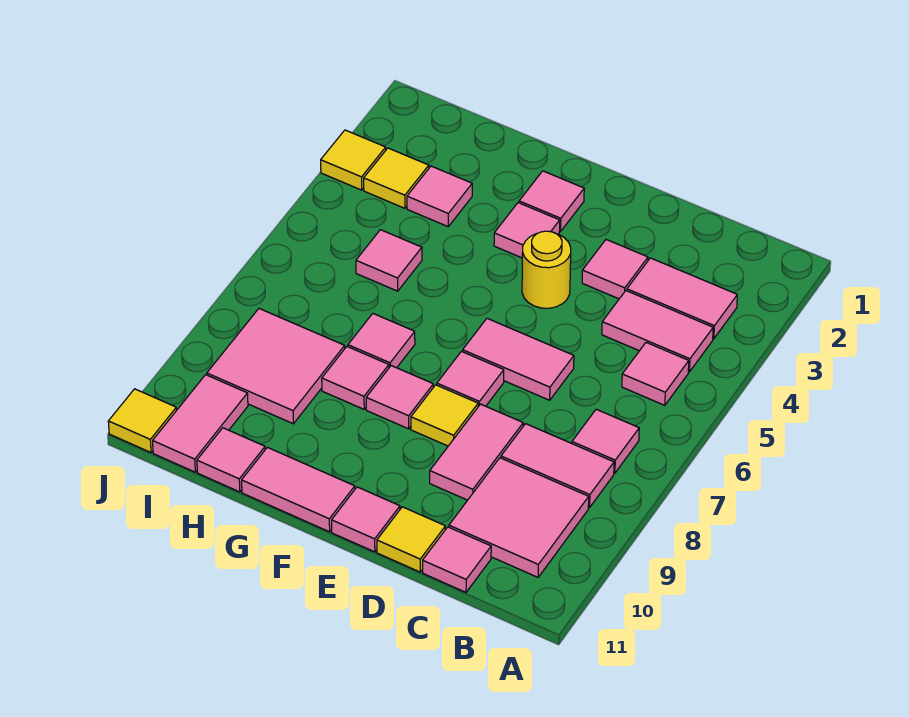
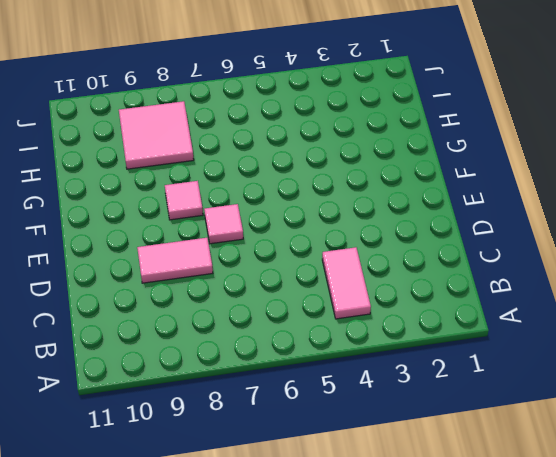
none -> pink 1x2 tile [627,258,737,339]
none -> pink 1x1 tile [622,343,689,405]
none -> pink 1x1 tile [572,409,639,473]

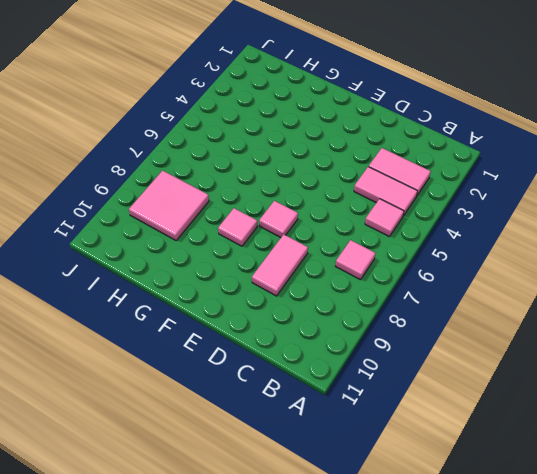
none -> pink 1x2 tile [501,424,614,508]
none -> pink 2x2 tile [449,458,589,577]
none -> pink 1x1 tile [423,527,491,592]

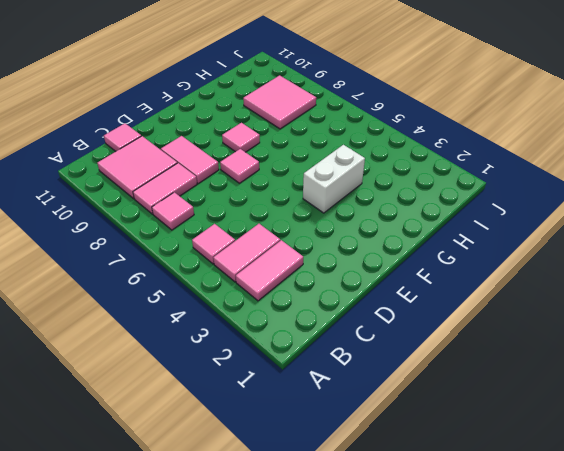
white 1x2 brick [303,145,365,213] -> none
none -> pink 1x1 tile [582,240,648,299]
none -> pink 1x2 tile [463,319,574,400]
none -> yellow 1x1 tile [377,507,445,572]

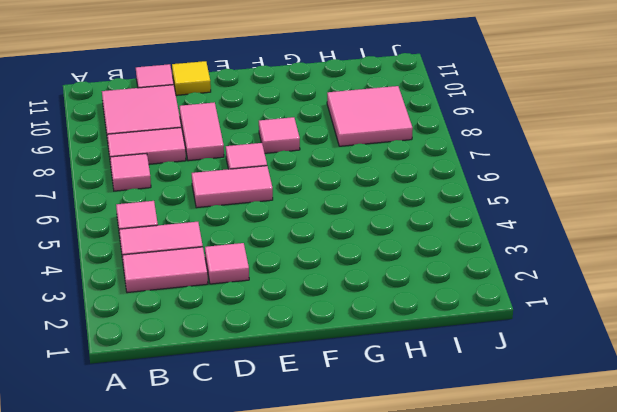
none -> yellow 1x1 round brick [522,231,571,308]
none -> yellow 1x1 tile [411,385,478,446]
none -> pink 1x1 tile [332,487,400,552]

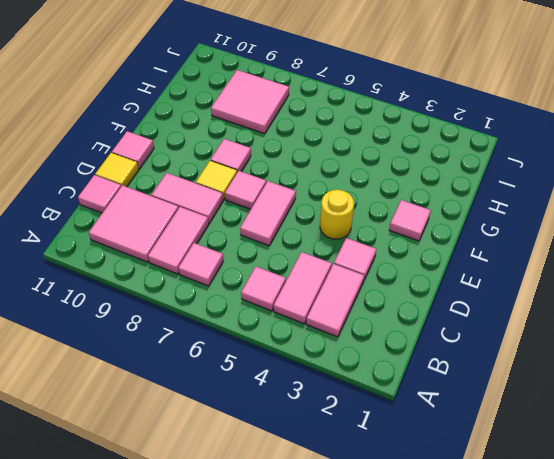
none -> pink 1x1 tile [494,203,560,258]
none -> pink 1x2 tile [242,447,355,532]
none -> pink 1x1 tile [348,314,415,368]

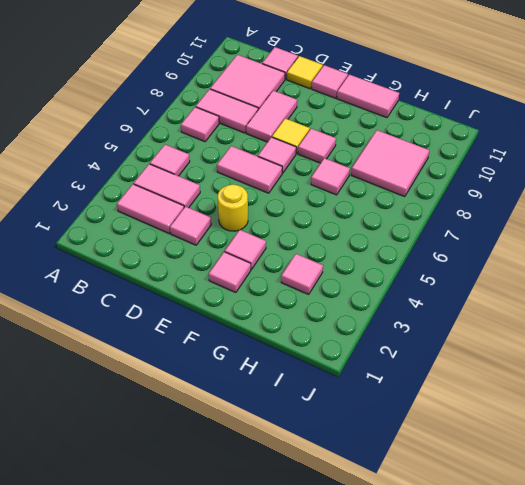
none -> pink 1x1 tile [322,347,389,409]
none -> pink 1x1 tile [356,230,422,291]
none -> pink 1x1 tile [197,428,265,492]

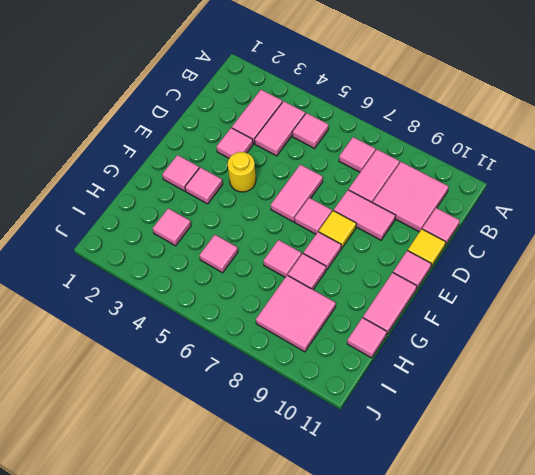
none -> yellow 1x1 tile [364,148,429,208]
none -> pink 1x2 tile [153,375,248,472]
none -> yellow 1x1 tile [321,130,386,190]

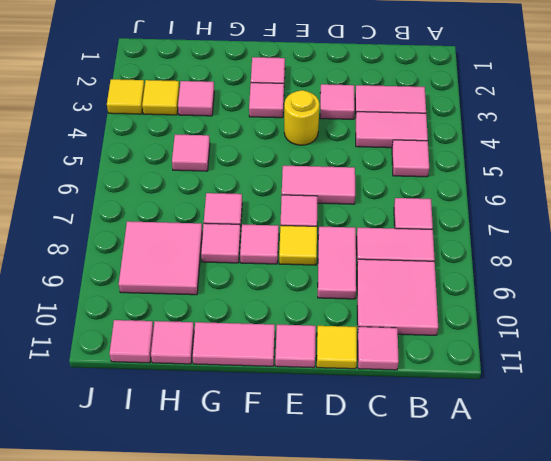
pink 1x1 tile [109,320,154,363] -> pink 1x2 tile [153,375,248,472]
none -> yellow 1x1 tile [108,389,177,452]

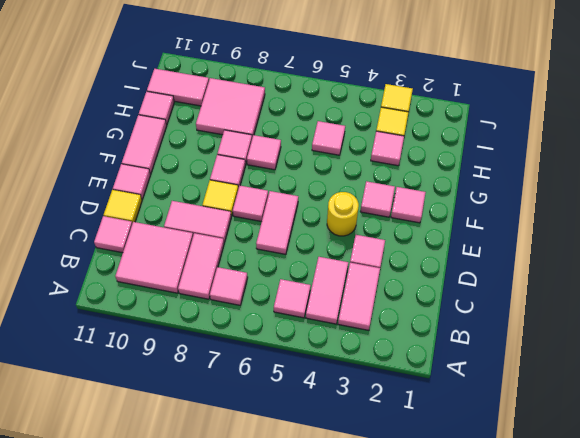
none -> yellow 1x1 tile [108,389,177,452]

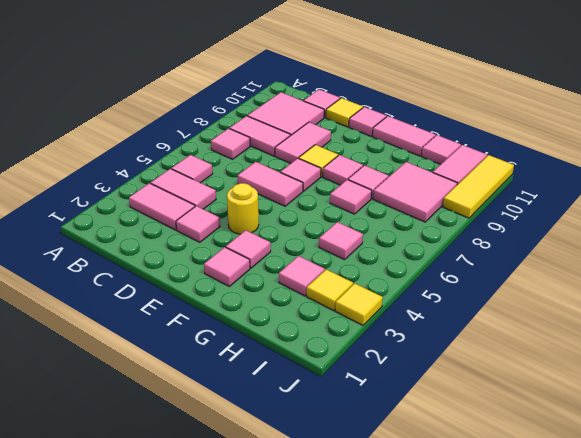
yellow 1x3 tile [443,155,514,218] -> yellow 1x1 tile [108,389,177,452]

